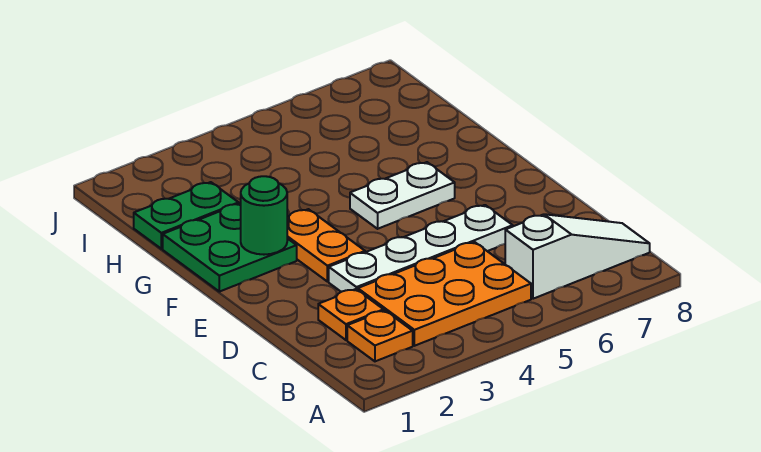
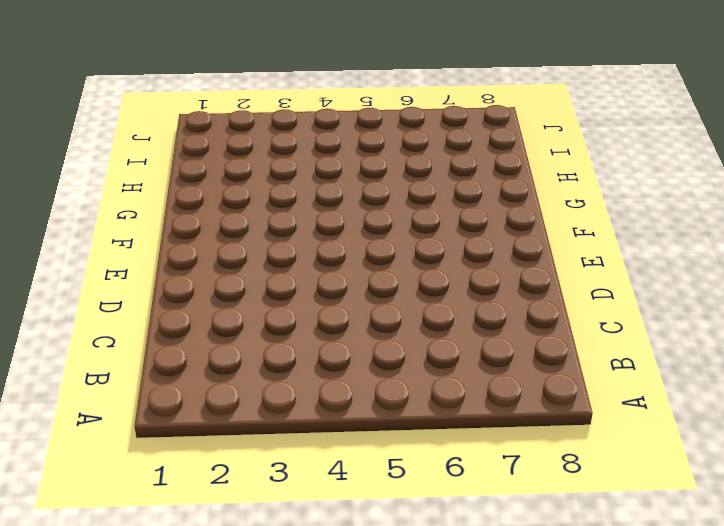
none -> orange 1x1 plate [347,311,413,361]
none -> orange 2x3 plate [358,242,531,346]

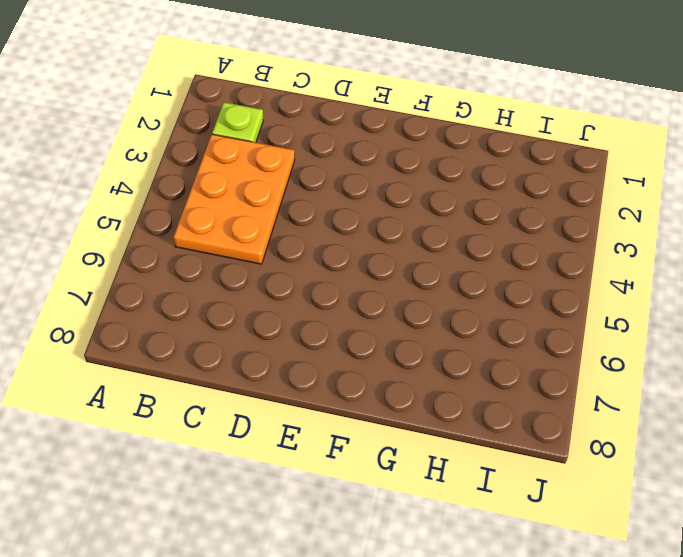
lime 1x1 plate [212,102,263,143] -> orange 1x1 plate [347,311,413,361]
none -> white 1x3 slope [505,214,650,299]
none -> orange 1x1 plate [318,289,384,340]

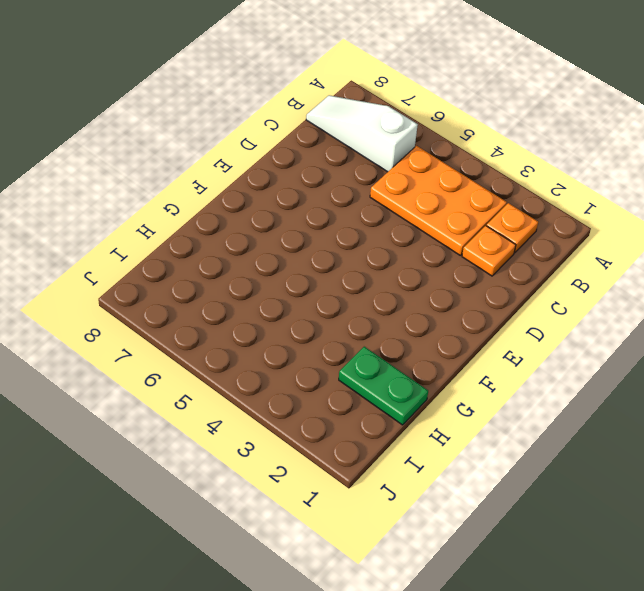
none -> white 1x4 plate [329,205,513,292]
none -> orange 1x2 plate [287,209,365,282]

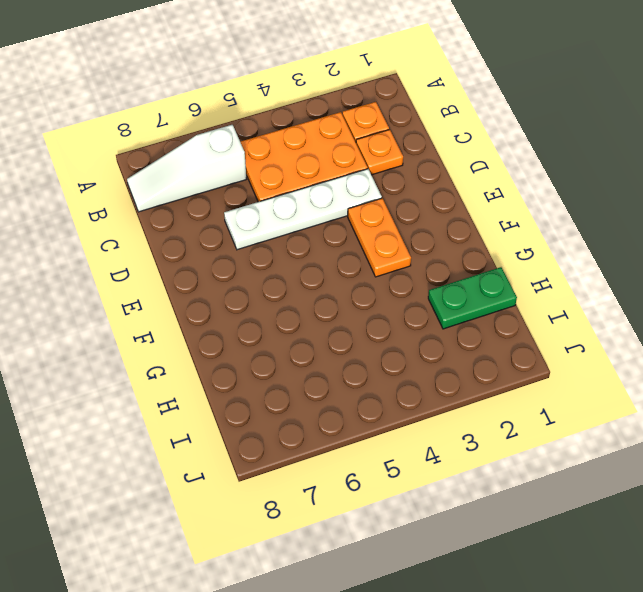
none -> green 2x2 plate [163,204,297,292]
none -> white 1x2 plate [350,162,455,229]

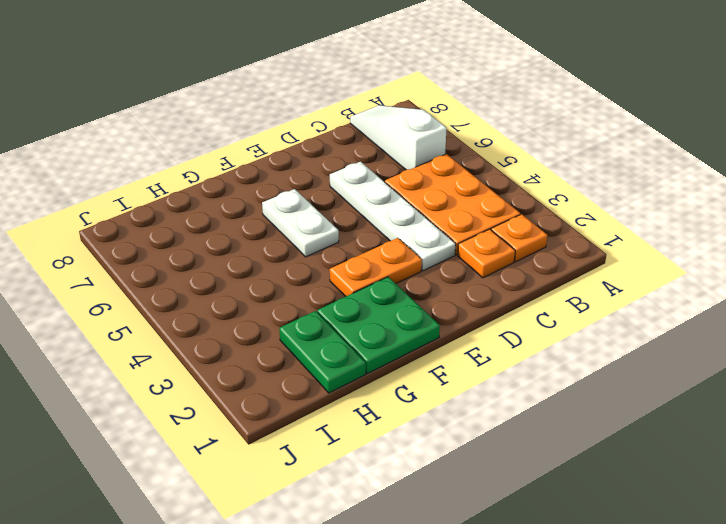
none -> green 1x1 round brick [241,176,287,255]

